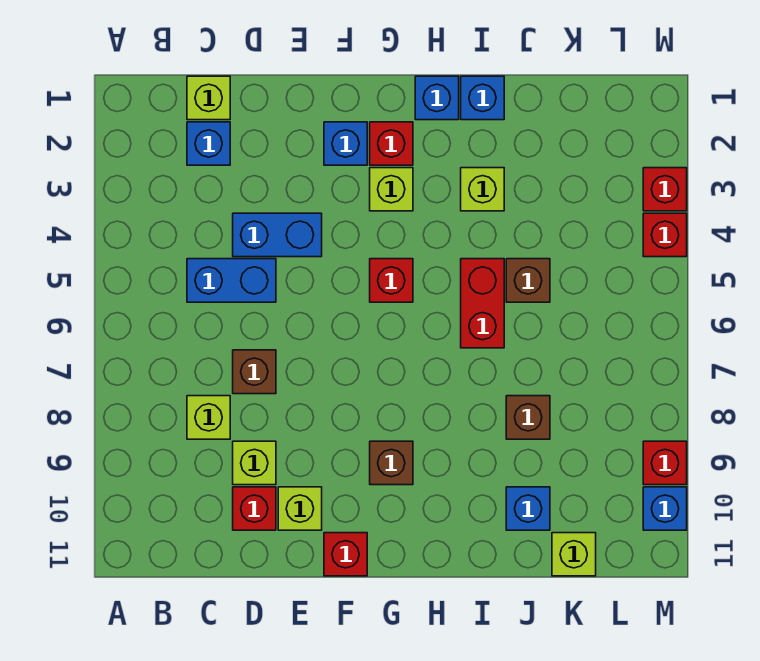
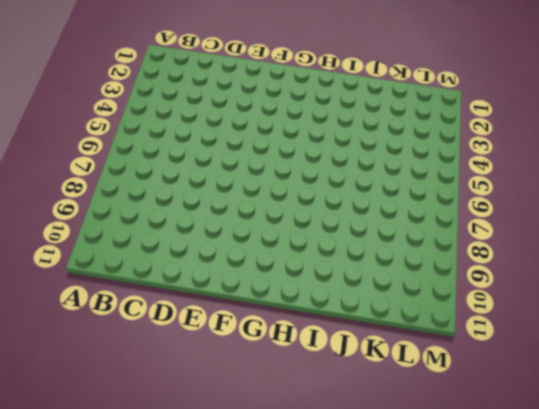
none -> lime 1x1 brick [187,76,230,120]
none -> blue 1x1 brick [187,122,230,165]
none -> blue 1x2 brick [187,259,276,302]

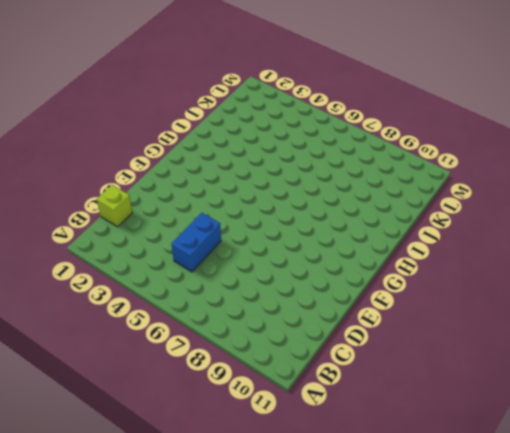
none -> blue 1x1 brick [187,122,230,165]
none -> lime 1x1 brick [187,396,230,439]
none -> blue 1x2 brick [233,213,322,257]

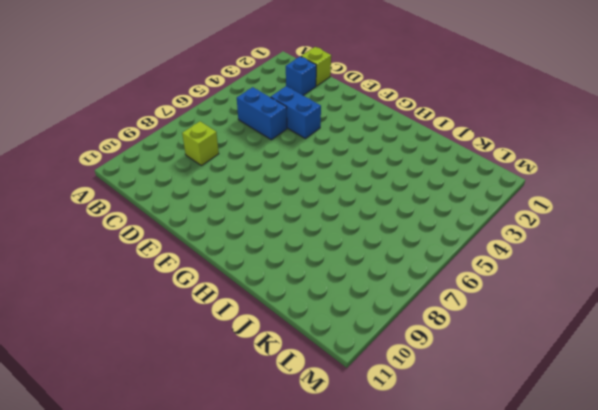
none -> brown 1x1 brick [233,350,276,394]
none -> lime 1x1 brick [233,441,276,485]
none -> red 1x1 brick [233,487,276,530]

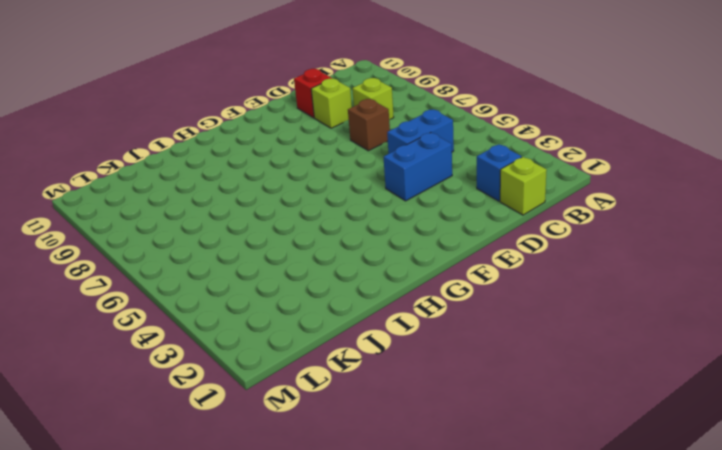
none -> lime 1x1 brick [278,487,322,530]
none -> blue 1x1 brick [324,122,367,165]
none -> red 1x1 brick [324,533,367,576]

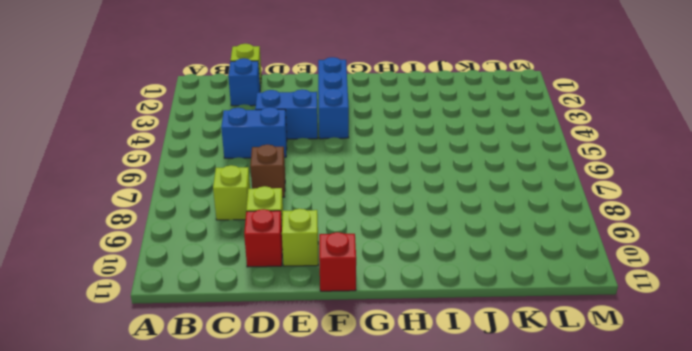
blue 1x3 brick [318,57,349,139] -> blue 1x1 brick [324,122,367,165]
none -> red 1x1 brick [370,122,413,165]
none -> lime 1x1 brick [370,168,413,211]
none -> red 1x1 brick [370,259,413,302]

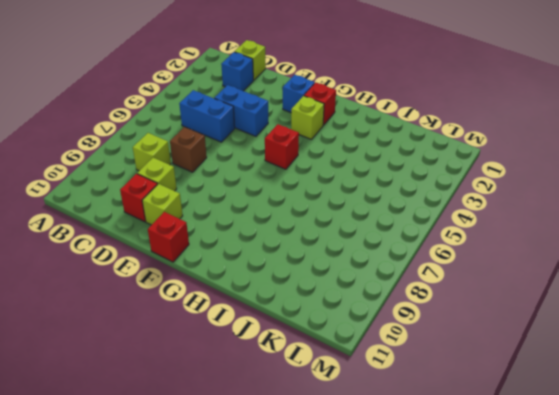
none -> brown 1x1 brick [370,441,413,485]
none -> blue 1x1 brick [415,76,459,120]
none -> blue 1x1 brick [461,76,504,120]

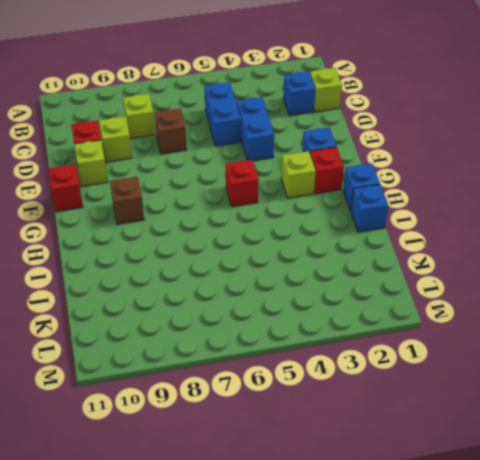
none -> lime 1x1 brick [461,168,504,211]
none -> red 1x2 brick [461,259,504,348]
none -> brown 1x1 brick [506,259,550,302]

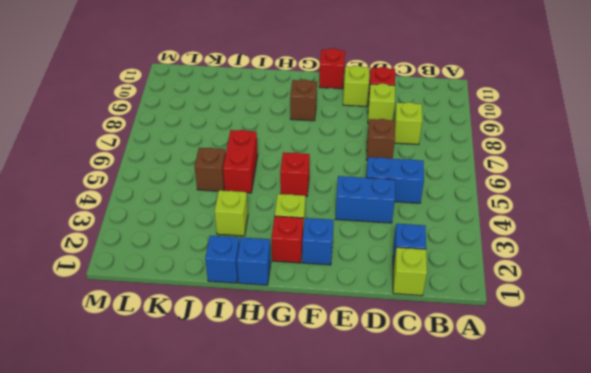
none -> brown 1x1 brick [506,396,550,439]
none -> blue 1x1 brick [506,487,550,530]
none -> lime 1x1 brick [552,533,596,576]

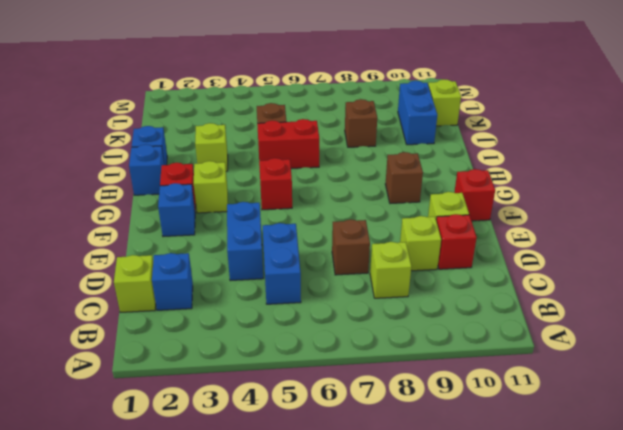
blue 1x2 brick [398,81,437,145] -> blue 1x1 brick [506,487,550,530]
none -> red 1x1 brick [643,168,687,211]
none -> red 1x1 brick [643,213,687,257]
none -> red 1x1 brick [643,441,687,485]

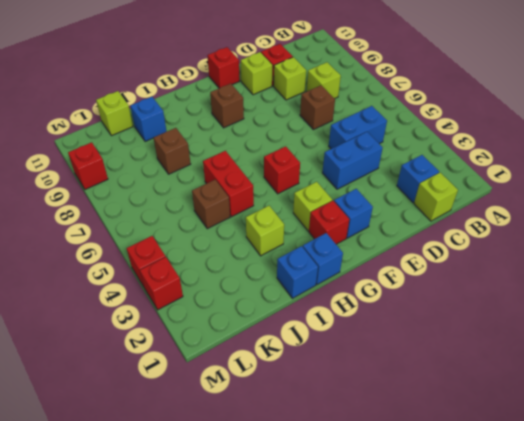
none -> blue 1x1 brick [643,487,687,530]

